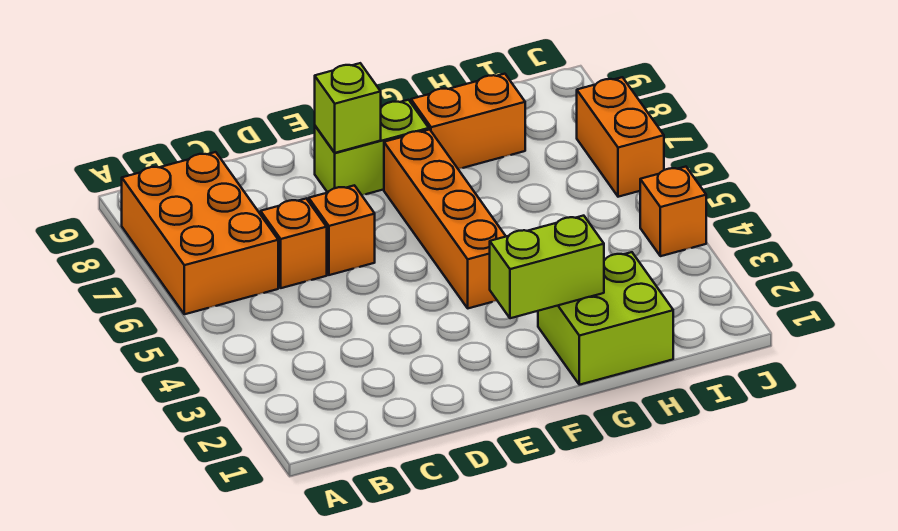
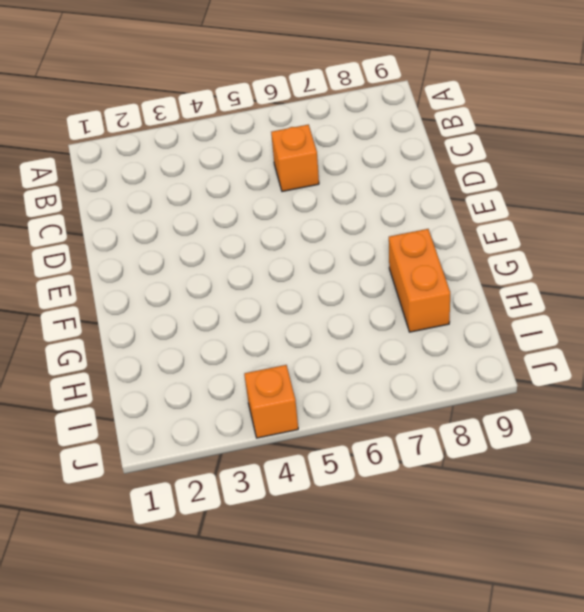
none -> orange 2x3 brick [122,152,278,314]
none -> orange 1x1 brick [309,185,375,275]

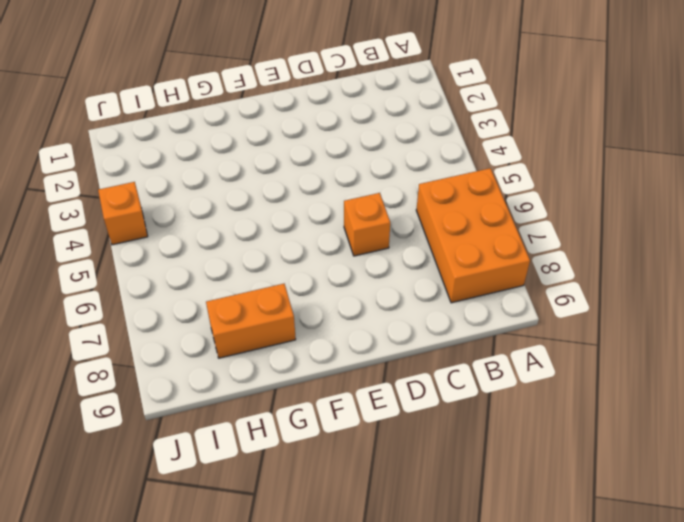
none -> orange 1x1 brick [261,199,327,288]
none -> lime 1x2 brick [315,100,429,195]

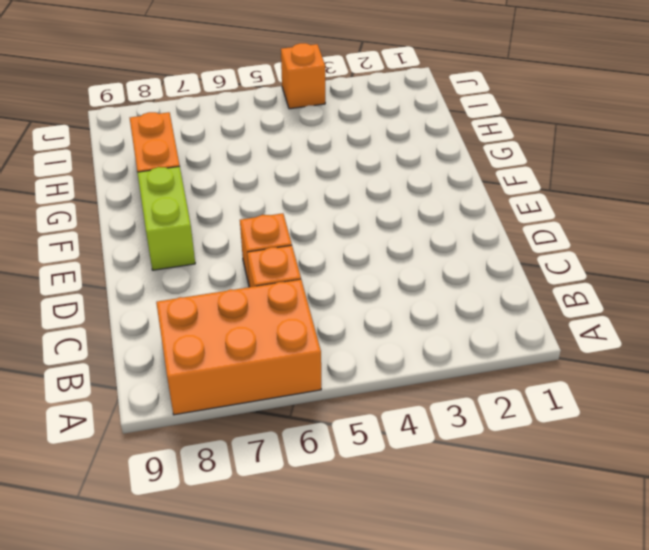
none -> orange 1x4 brick [384,130,506,308]
none -> lime 2x2 brick [538,252,673,385]

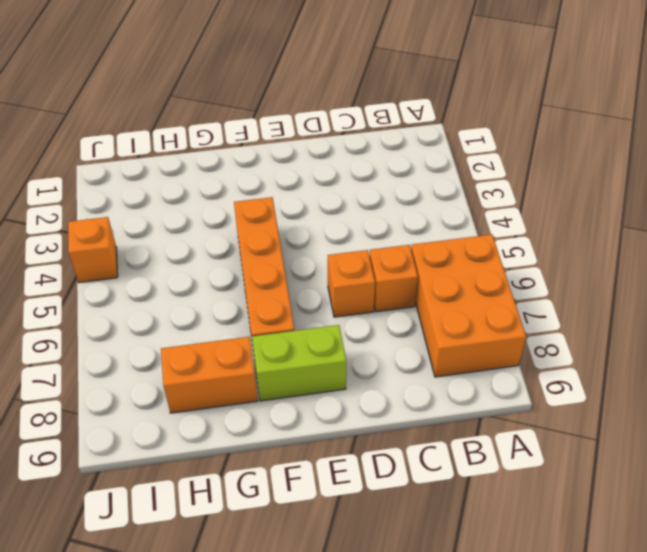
none -> lime 2x2 brick [538,252,673,385]
none -> orange 1x2 brick [577,77,664,197]

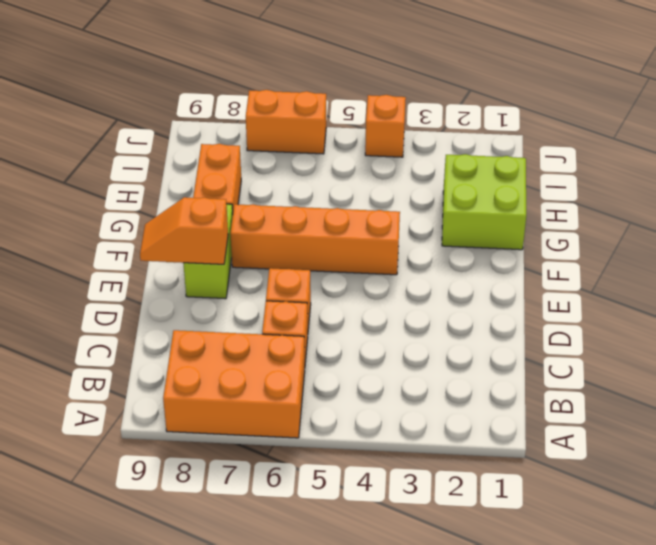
orange 1x2 slope [140,197,228,264] -> lime 1x1 brick [315,63,381,153]
none -> lime 1x2 brick [490,216,604,318]

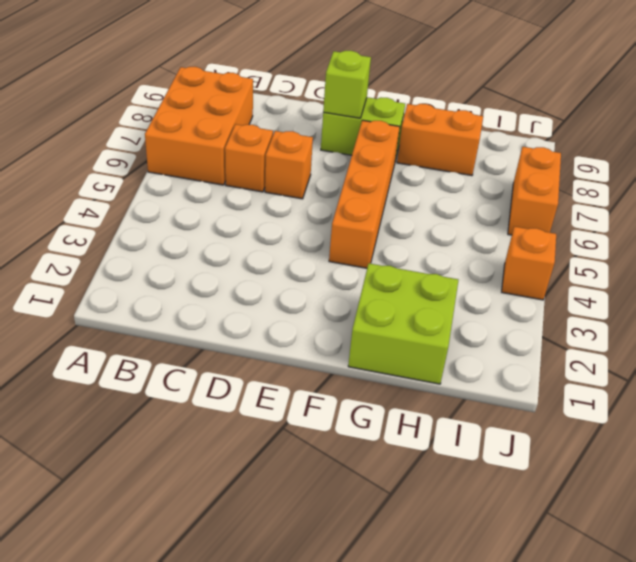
none -> lime 1x2 brick [490,216,604,318]

